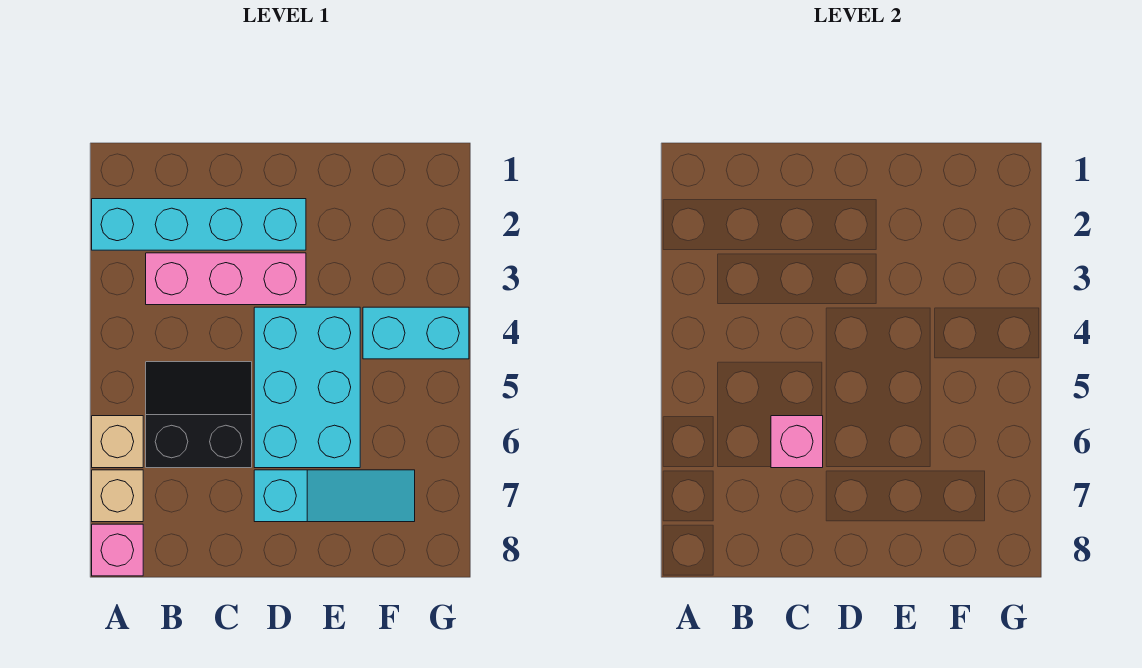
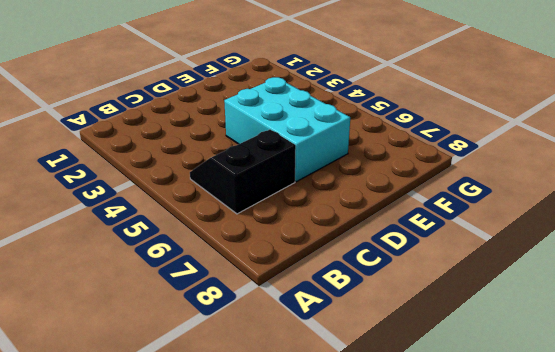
none -> cyan 1x4 brick [92,199,306,250]
none -> tan 1x1 brick [92,416,143,468]

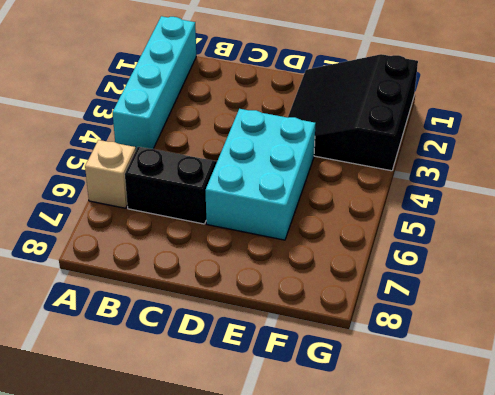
cyan 1x4 brick [113,16,196,149] -> cyan 1x4 brick turned to [92,199,306,250]
black 3x3 slope [288,54,418,171] -> none
none -> tan 1x1 brick [92,470,143,522]
none -> pink 1x1 brick [92,524,143,576]

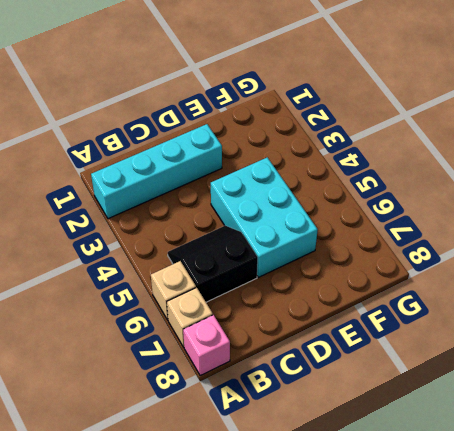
none -> pink 1x3 brick [146,253,306,305]
none -> cyan 1x3 slope [254,470,415,522]

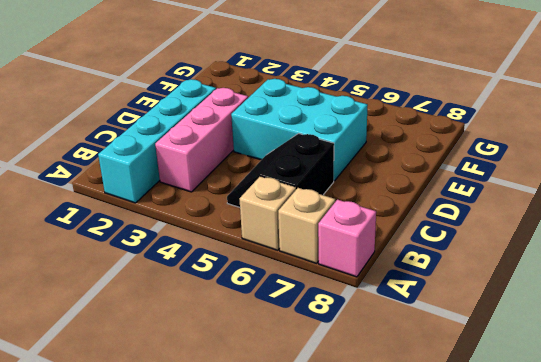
none -> cyan 1x3 slope [254,470,415,522]
none -> cyan 1x2 brick [363,307,469,359]

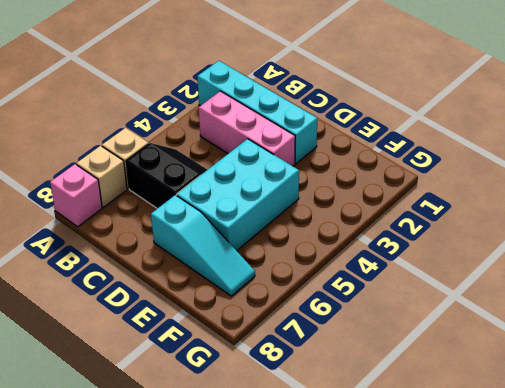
none -> cyan 1x2 brick [363,307,469,359]
none -> pink 1x1 brick [771,416,823,468]

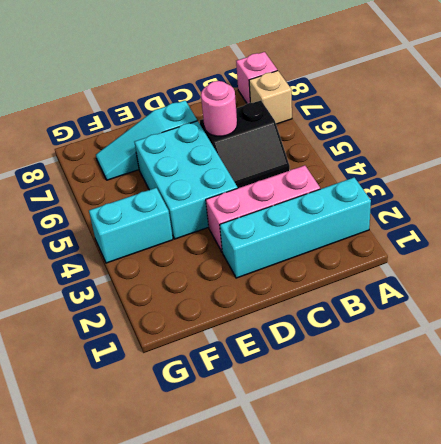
pink 1x1 round brick [201,81,237,136] -> pink 1x1 brick [771,416,823,468]
none -> tan 1x1 brick [92,416,143,468]

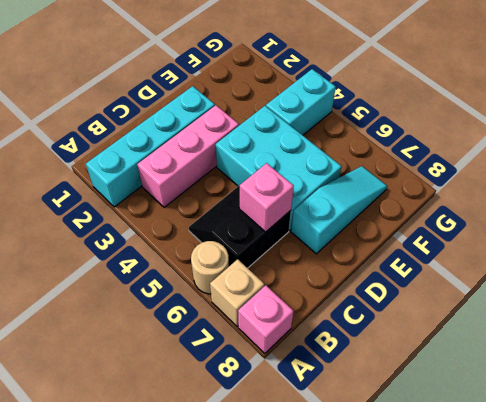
tan 1x1 round brick [191,241,229,294] -> tan 1x1 brick [92,416,143,468]

